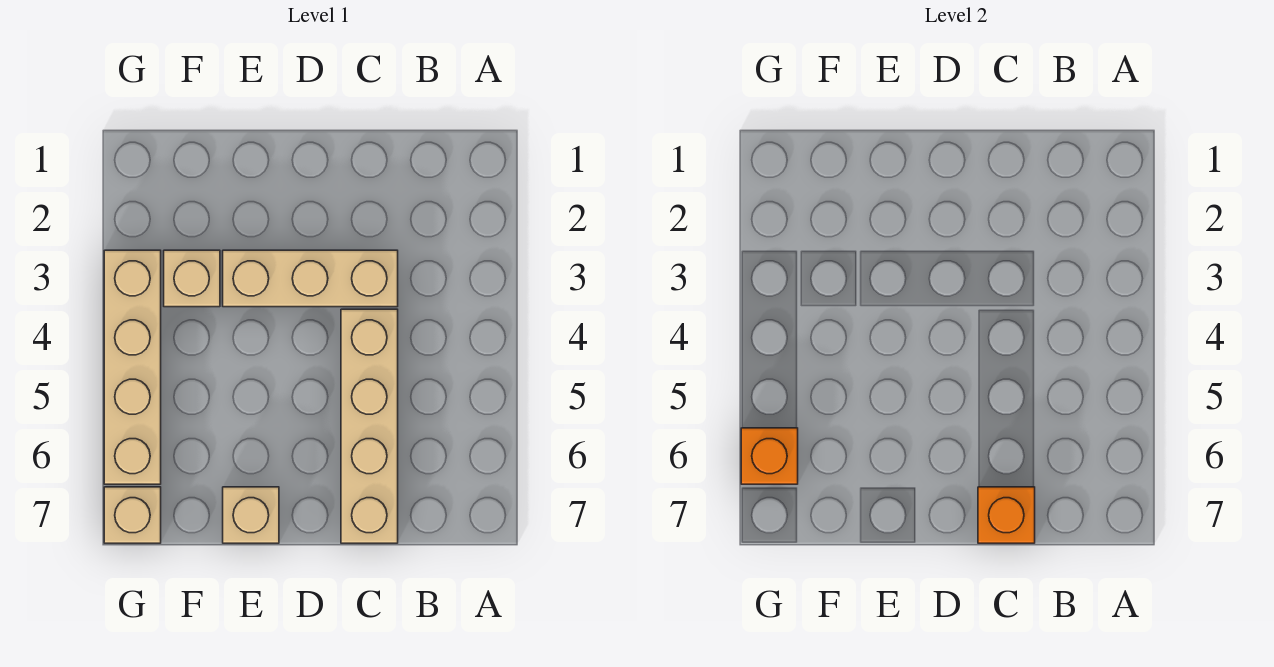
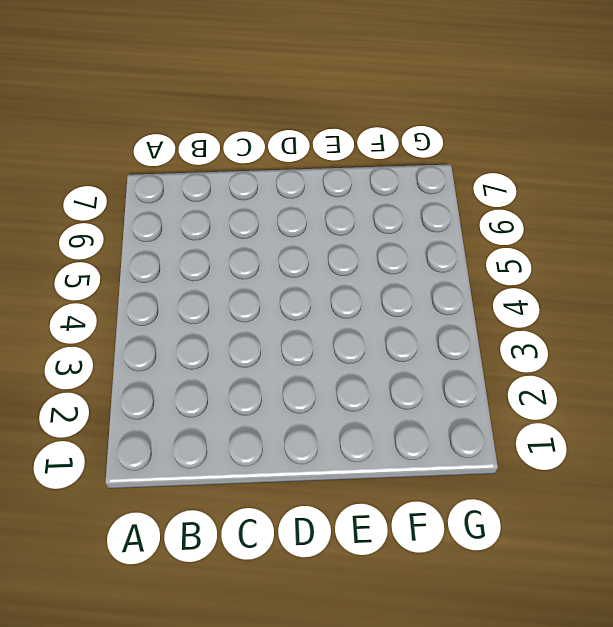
none -> tan 1x3 brick [223,250,398,307]
none -> tan 1x4 brick [341,309,398,543]

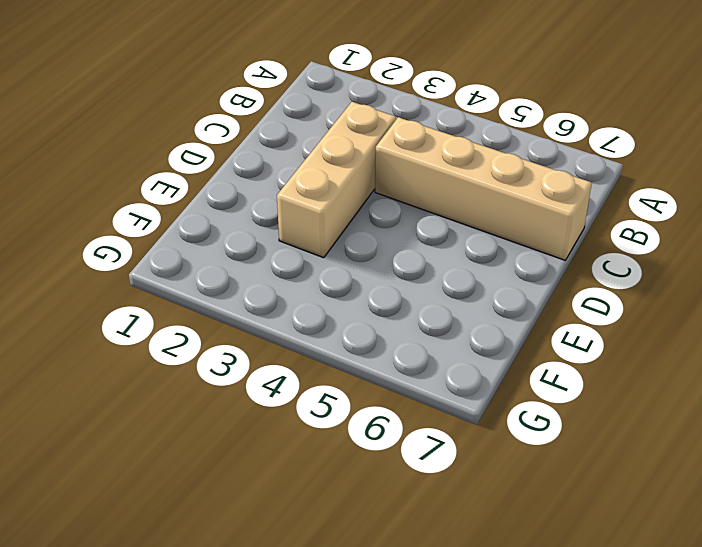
none -> tan 1x1 brick [223,487,279,543]
none -> tan 1x1 brick [164,250,220,307]

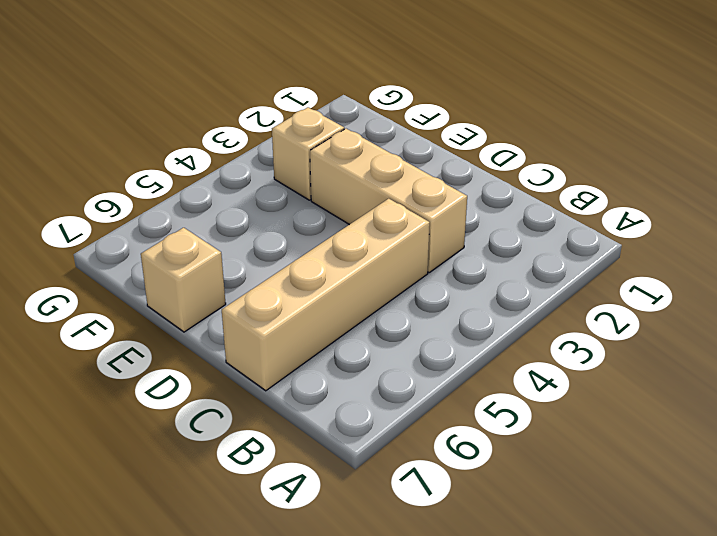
none -> tan 1x4 brick [104,250,161,484]
none -> tan 1x1 brick [104,487,161,543]

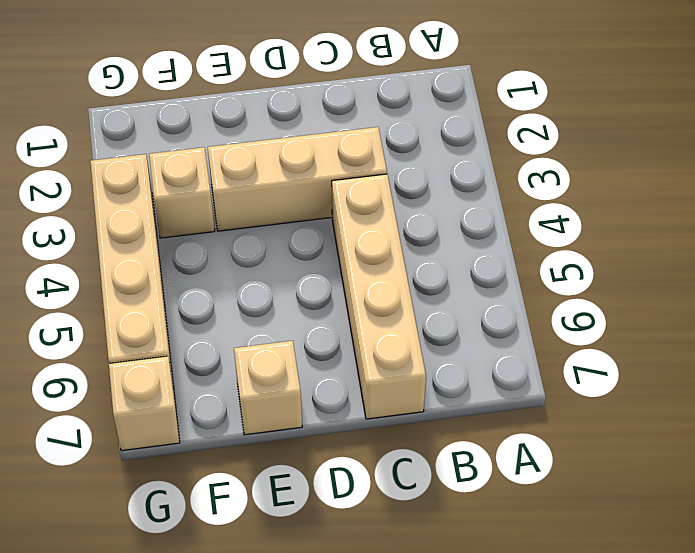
none -> orange 1x1 brick [978,487,1035,543]
none -> orange 1x1 brick [741,428,798,484]

